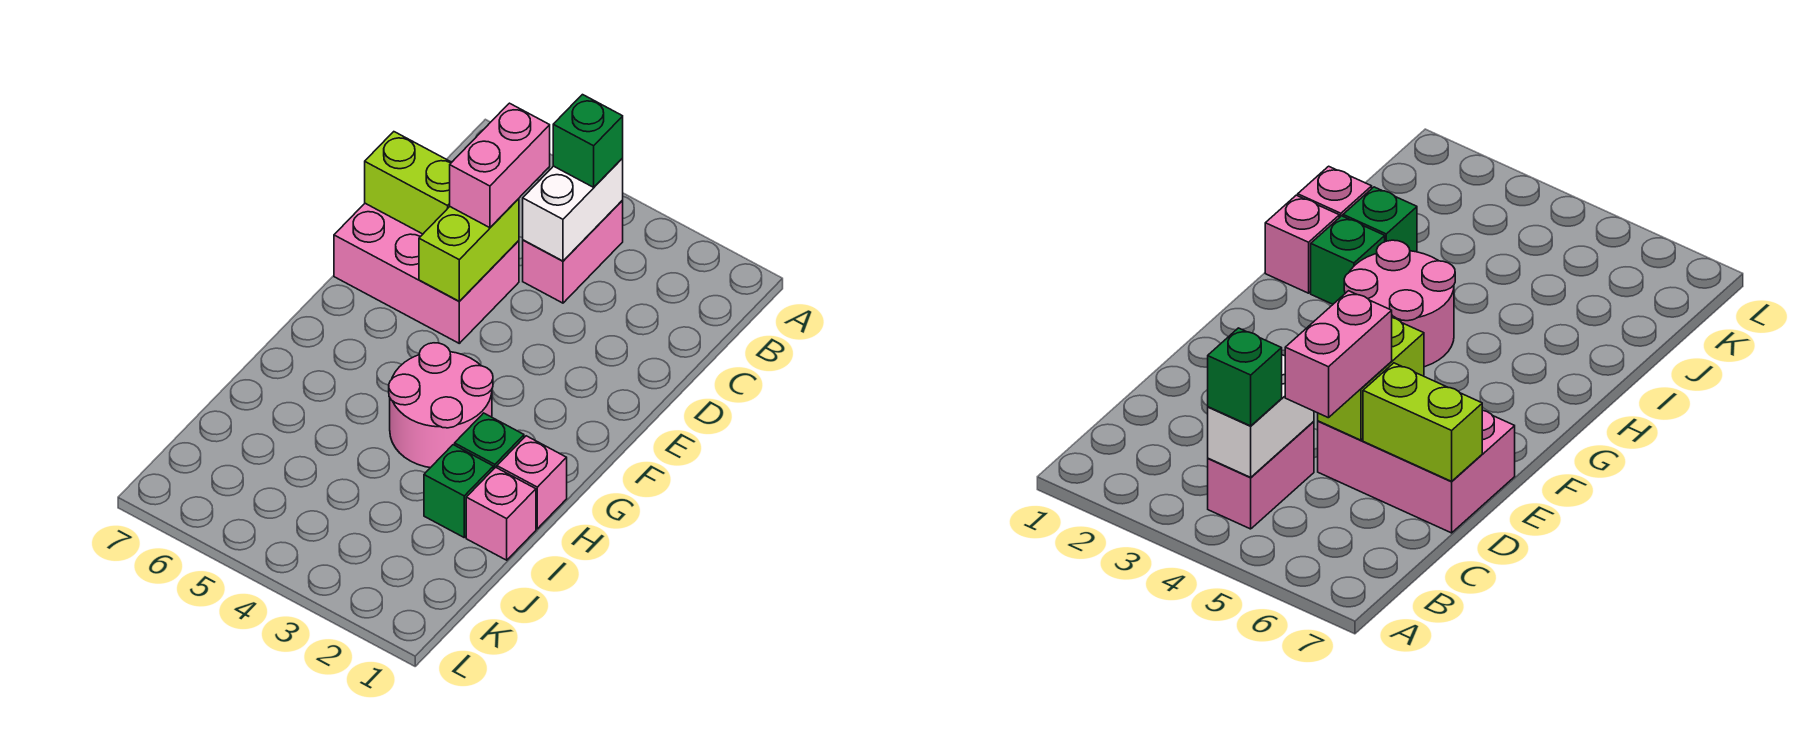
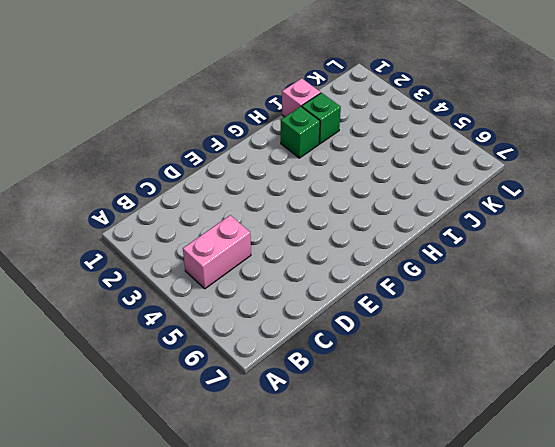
none -> pink 2x3 brick [334,203,519,343]
none -> pink 2x2 round brick [389,343,493,468]
none -> pink 1x1 brick [497,436,567,529]

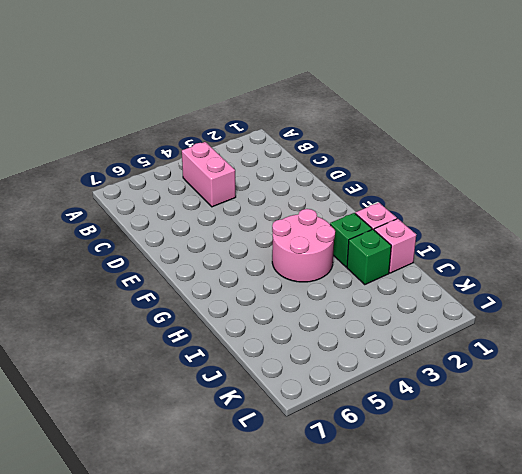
none -> pink 2x3 brick [334,203,519,343]
none -> white 1x2 brick [523,158,623,261]
none -> lime 1x2 brick [419,199,519,301]

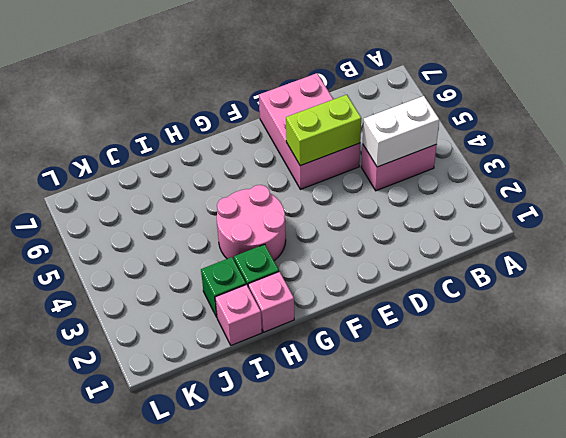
none -> lime 1x2 brick [365,132,452,234]
none -> green 1x1 brick [553,95,623,187]
none -> pink 1x2 brick [450,103,550,228]

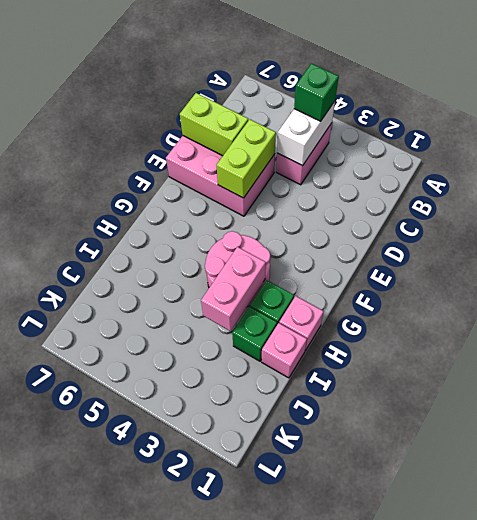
pink 1x2 brick [201,247,266,331] -> pink 1x2 brick moved to [450,103,550,228]

